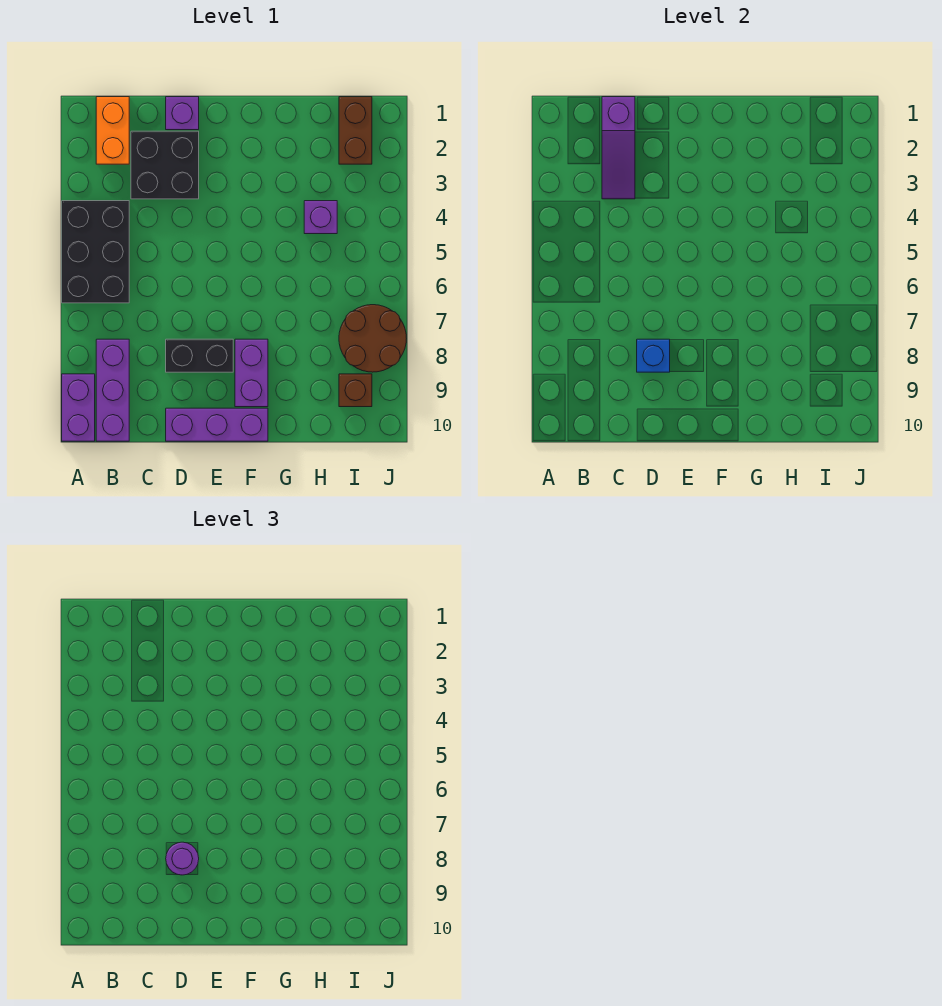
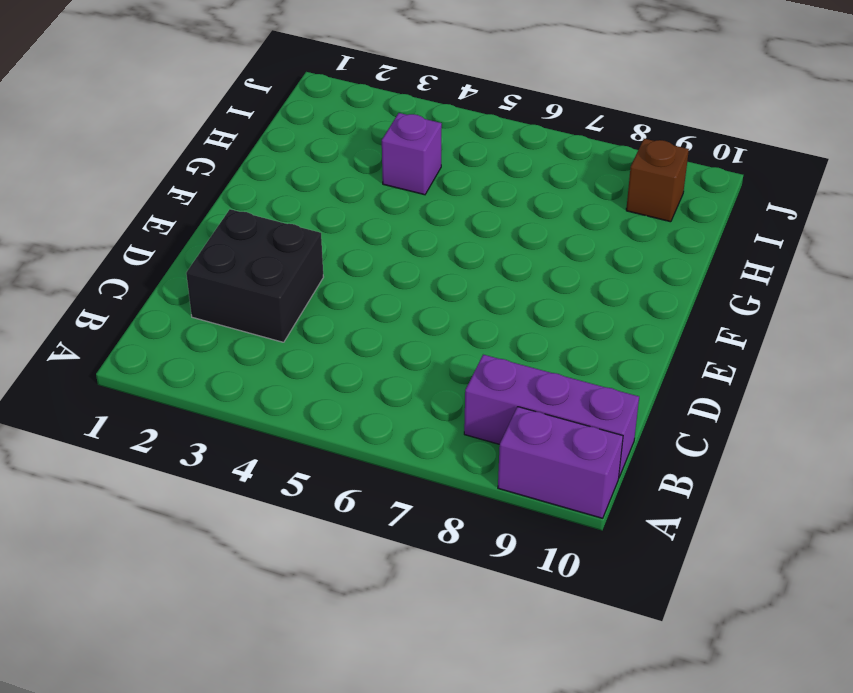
none -> black 2x3 brick [62,201,129,303]
none -> orange 1x2 brick [96,97,129,164]
none -> purple 1x1 brick [166,97,199,130]

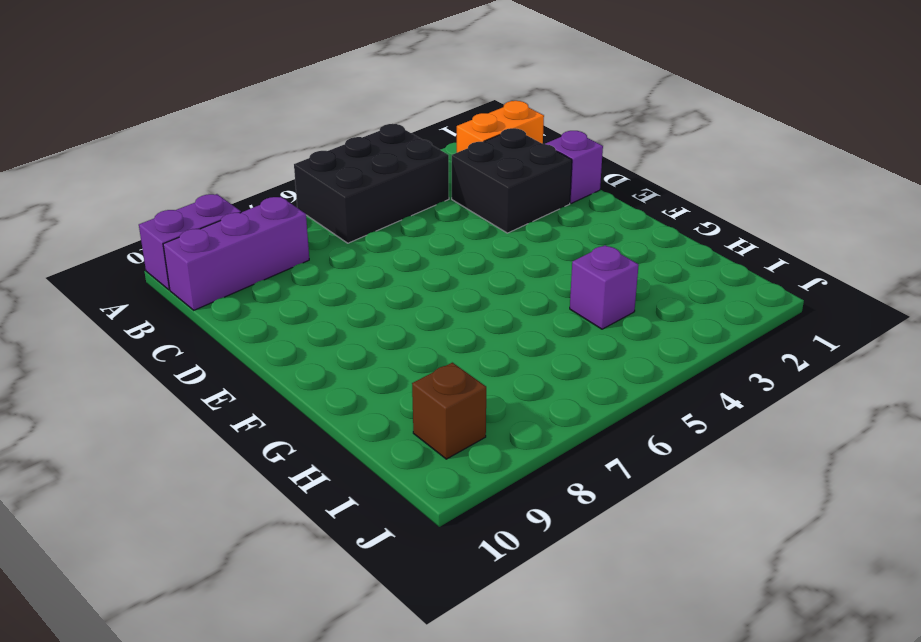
none -> black 1x2 brick [166,339,233,372]
none -> purple 1x3 brick [166,408,268,441]
none -> purple 1x2 brick [235,339,268,407]

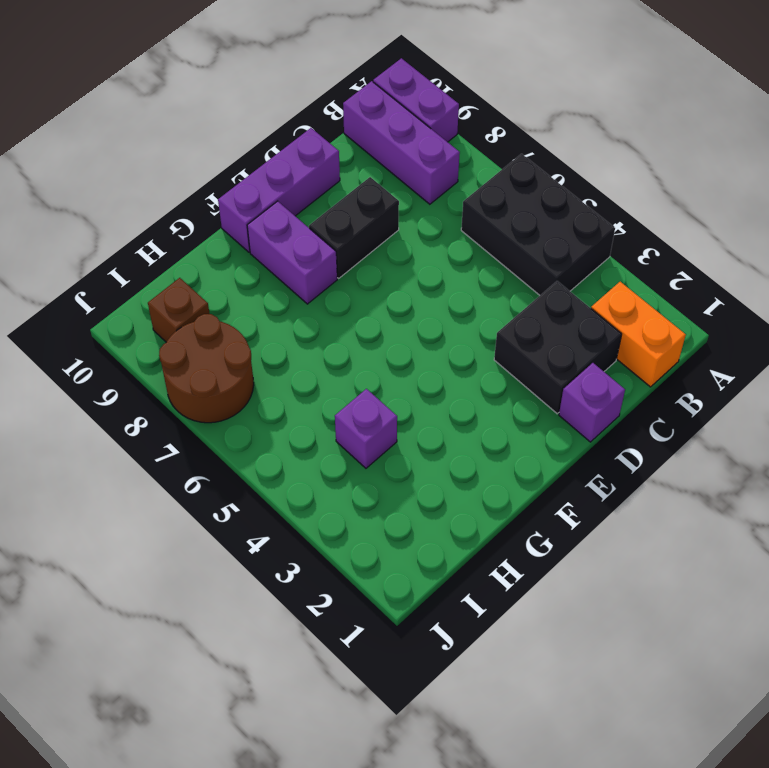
none -> brown 1x2 brick [339,97,372,164]
none -> purple 1x3 slope [602,97,635,199]
none -> blue 1x1 brick [637,339,670,372]

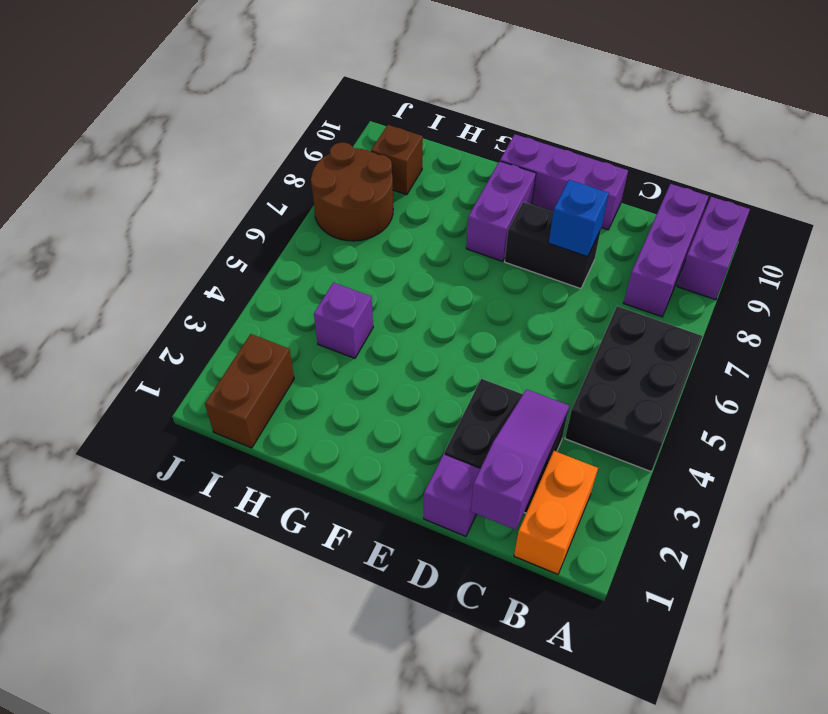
none -> purple 1x1 round brick [166,842,199,875]

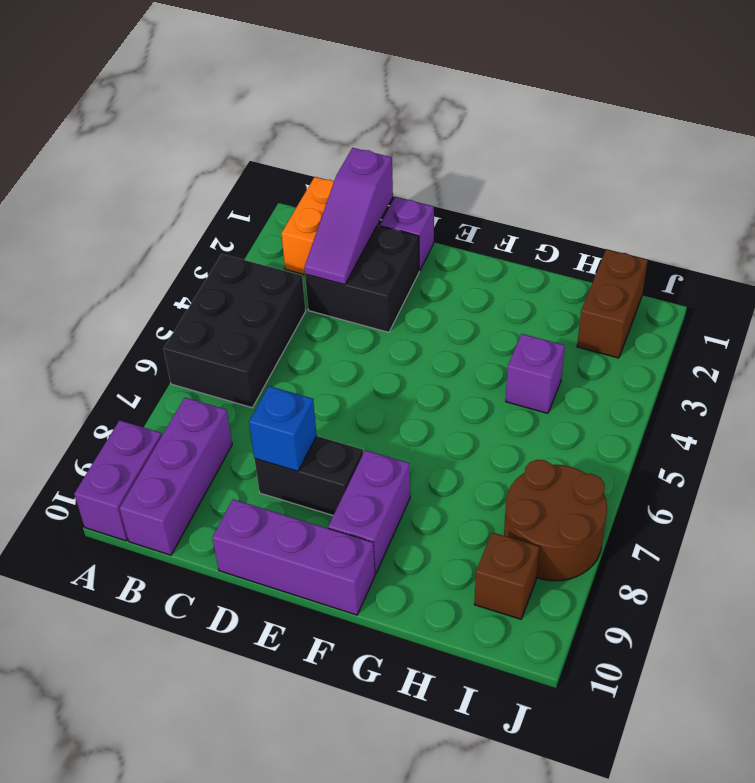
none -> purple 1x1 round brick [166,842,199,875]

